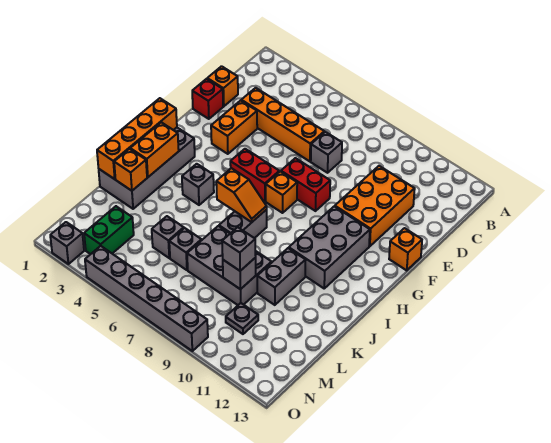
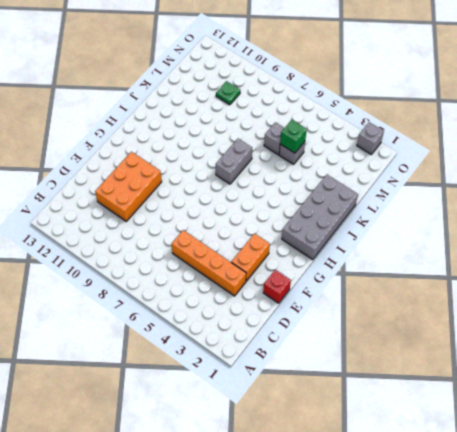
green 1x1 brick [280,120,307,153] -> none
green 1x1 plate [216,81,240,105] -> grey 1x1 plate [226,303,258,334]
none -> orange 1x1 brick [207,66,238,106]
none -> grey 1x1 brick [311,132,342,173]
none -> red 1x2 brick [281,158,330,211]

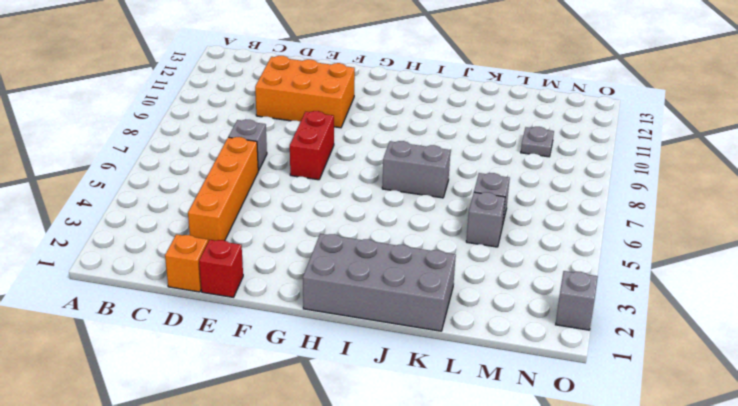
none -> orange 1x2 brick [211,100,257,154]
none -> orange 1x1 brick [389,228,422,270]
none -> red 1x2 brick [230,149,279,201]

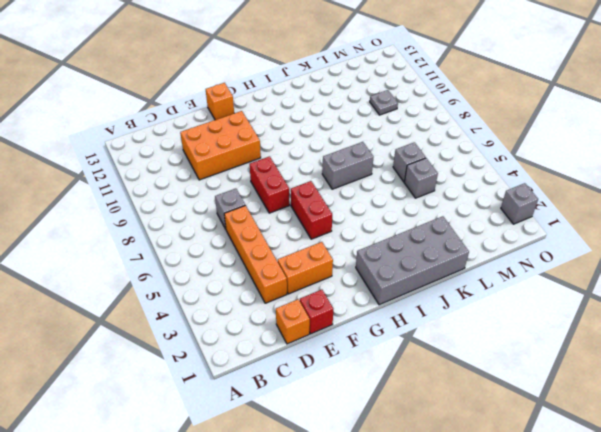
none -> orange 1x1 brick [266,171,297,213]
none -> grey 2x3 brick [289,206,370,288]
none -> grey 1x1 brick [182,164,214,205]

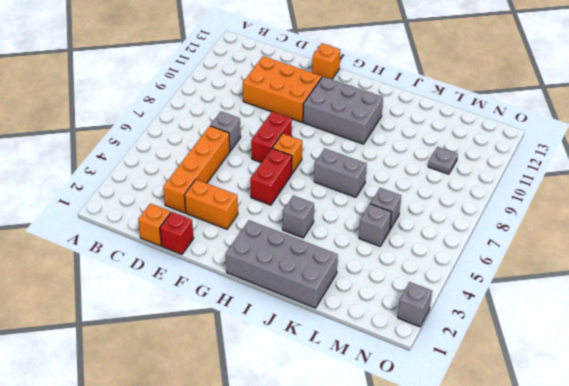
none -> grey 1x2 brick [257,248,306,305]
none -> grey 2x3 brick [187,226,272,305]
none -> green 1x2 brick [84,206,134,254]

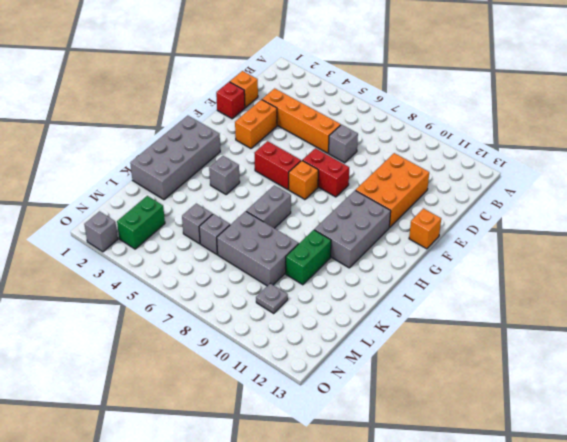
green 1x2 brick [286,230,331,285] -> grey 1x2 brick [257,248,306,305]
none -> grey 1x6 brick [85,246,208,351]
none -> orange 1x4 brick [97,98,177,179]
none -> orange 1x2 brick [130,122,179,177]

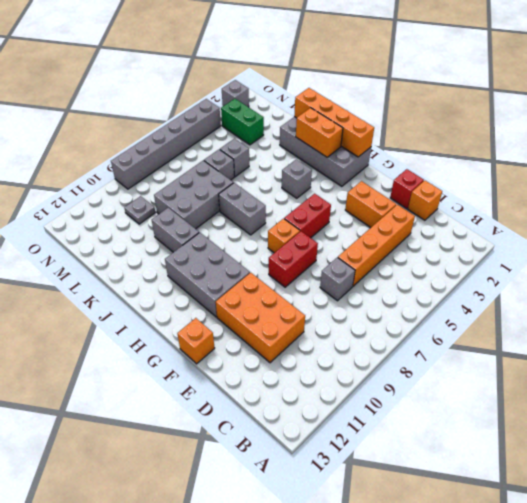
none -> orange 1x2 slope [216,168,267,222]
none -> orange 1x1 brick [114,149,147,191]
none -> grey 1x1 brick [223,258,256,289]

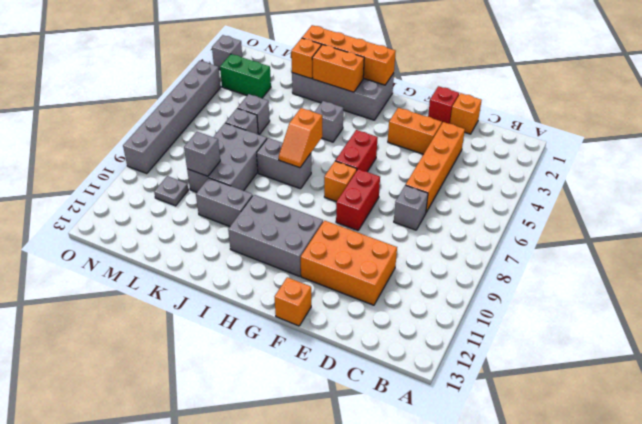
none -> grey 1x1 brick [222,227,256,271]

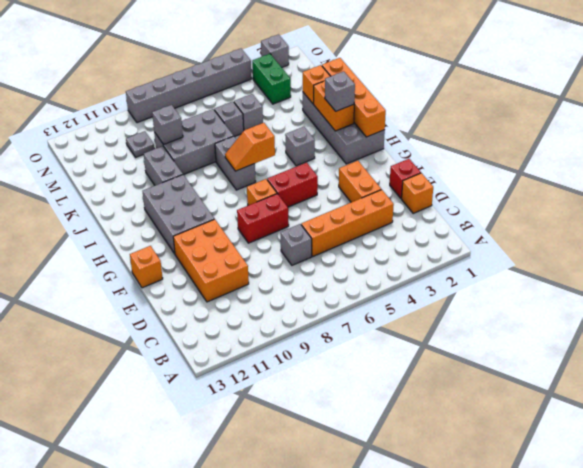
grey 1x1 brick [325,71,355,111] -> grey 1x1 brick moved to [222,227,256,271]

